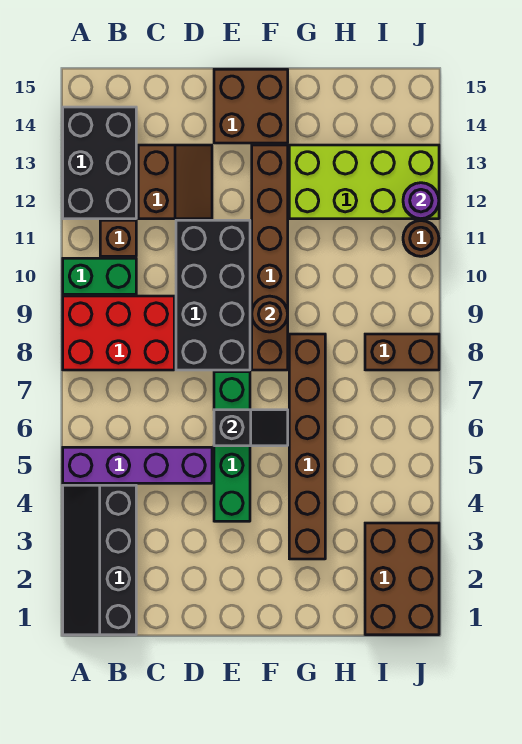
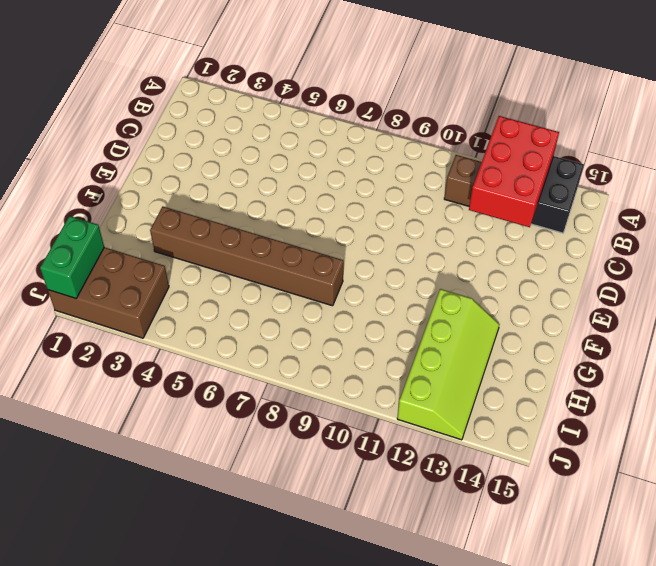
red 2x3 brick [469,116,559,227] -> red 2x3 brick moved to [63,296,174,370]
lime 2x4 slope [397,289,500,440] -> lime 2x4 brick [289,145,439,219]
green 1x2 brick [40,216,104,298] -> green 1x2 brick moved to [63,258,136,294]
none -> black 2x4 slope [63,485,136,635]
none -> purple 1x4 brick [63,447,212,483]
none -> brown 2x2 slope [138,145,212,219]

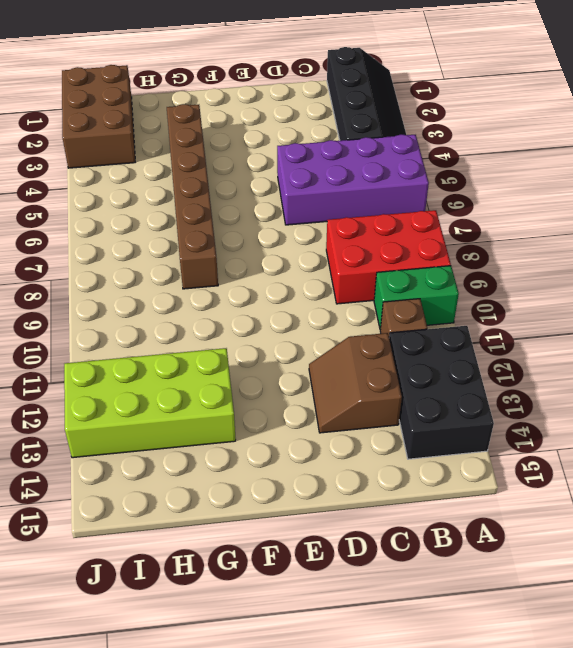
purple 2x4 brick [277,135,429,225] -> purple 1x4 brick [63,447,212,483]
none -> black 2x4 brick [176,220,250,370]
none -> green 1x4 brick [214,372,250,521]
none -> brown 2x2 brick [214,69,288,143]

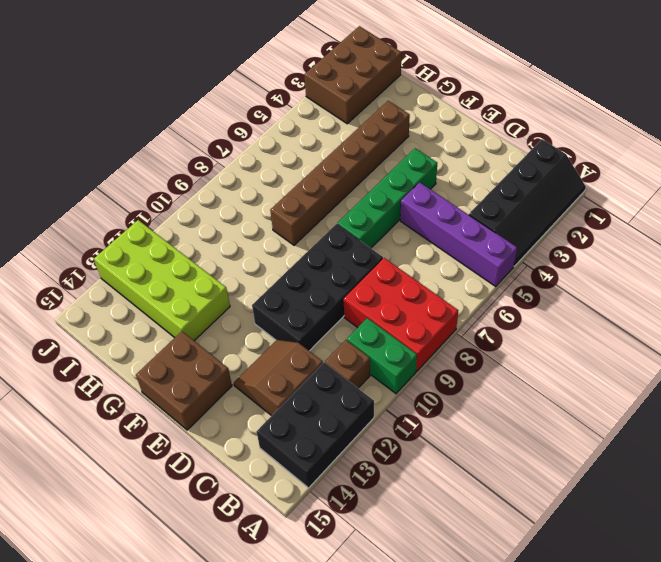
none -> brown 1x6 brick [252,145,288,370]
none -> brown 1x2 brick [365,334,439,370]
none -> brown 1x1 round brick [403,221,439,256]

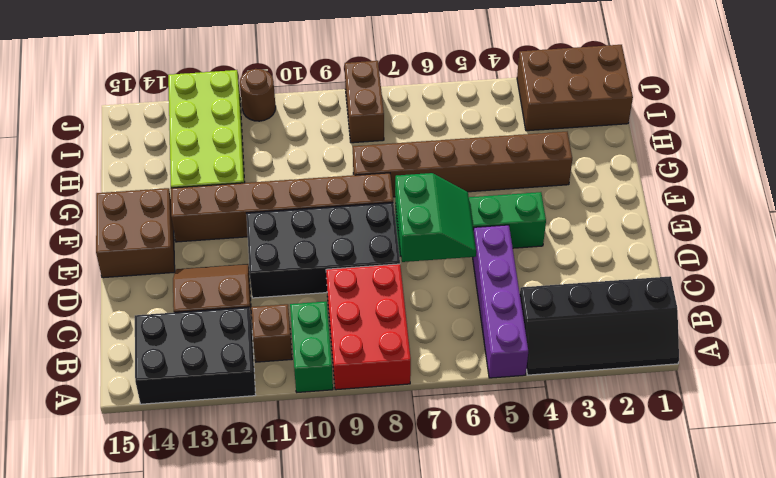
green 2x2 slope [395,173,476,262] -> black 1x2 slope [214,410,288,446]
none -> brown 1x1 round brick [252,296,288,332]
none -> purple 1x1 round brick [403,183,439,219]

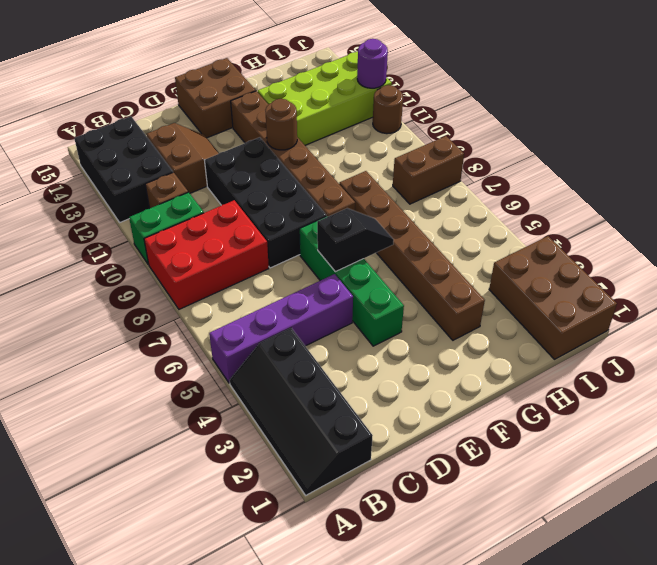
brown 1x1 round brick [265,99,297,150] -> brown 1x1 round brick moved to [252,296,288,332]

